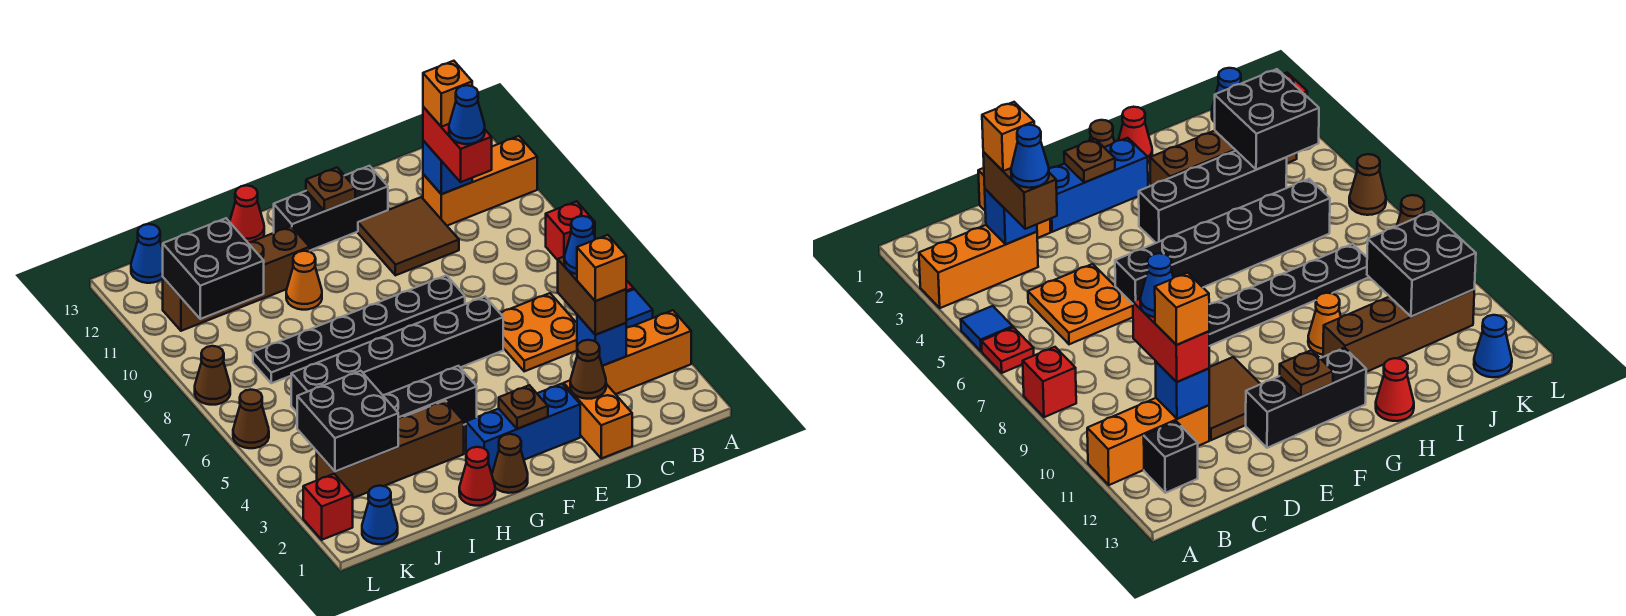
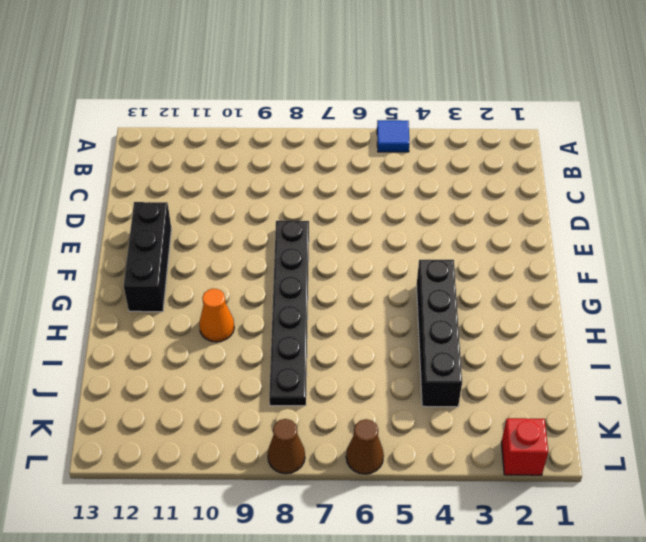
none -> orange 1x3 brick [602,310,691,394]
none -> red 1x1 plate [981,327,1034,373]
none -> red 1x1 brick [546,201,595,260]
none -> orange 1x3 brick [423,136,537,226]

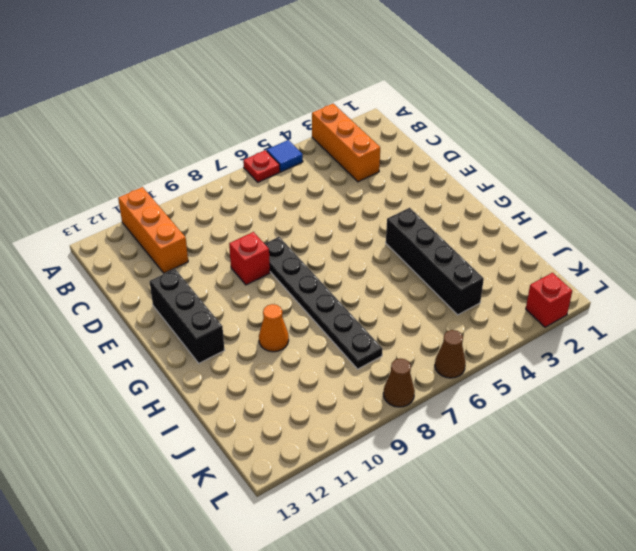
red 1x1 brick [229,232,270,285] -> red 1x1 brick moved to [546,201,595,260]
none -> black 1x1 brick [1144,421,1198,493]
none -> orange 2x2 plate [500,293,577,371]
none -> orange 1x2 brick [564,381,632,458]
none -> brown 2x2 tile [358,197,459,275]

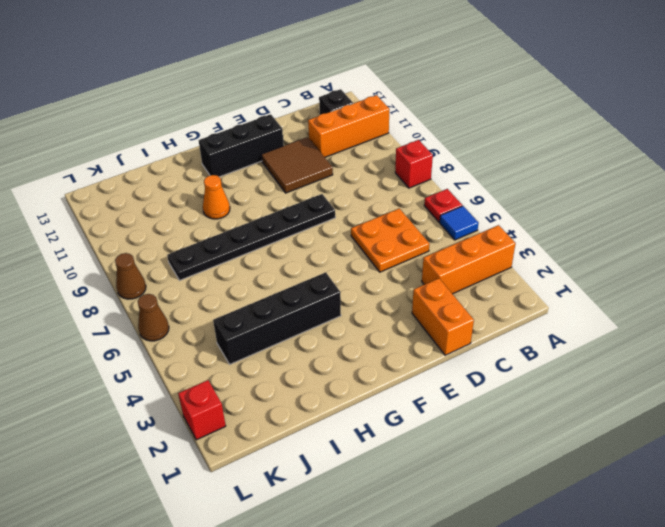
none -> blue 1x3 brick [466,384,580,473]
none -> black 1x6 brick [291,297,503,412]
none -> brown 1x1 cone [492,434,528,493]
none -> red 1x1 cone [459,447,495,506]

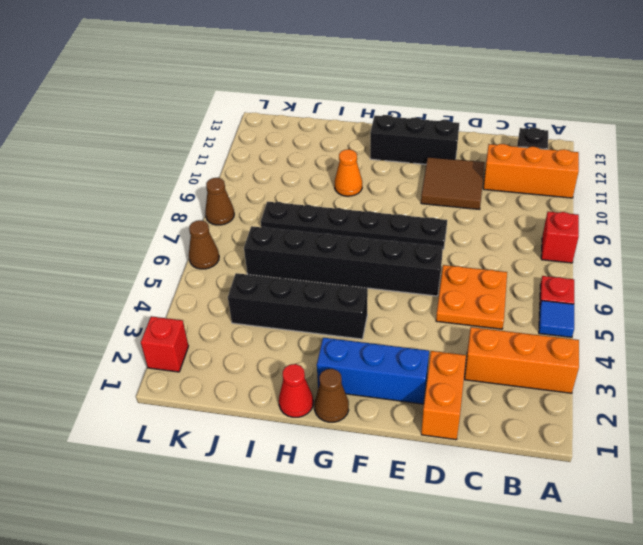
none -> brown 1x4 brick [317,401,464,498]
none -> brown 1x4 brick [163,226,310,331]
none -> red 1x1 cone [230,185,264,243]
none -> blue 1x1 cone [362,486,398,544]

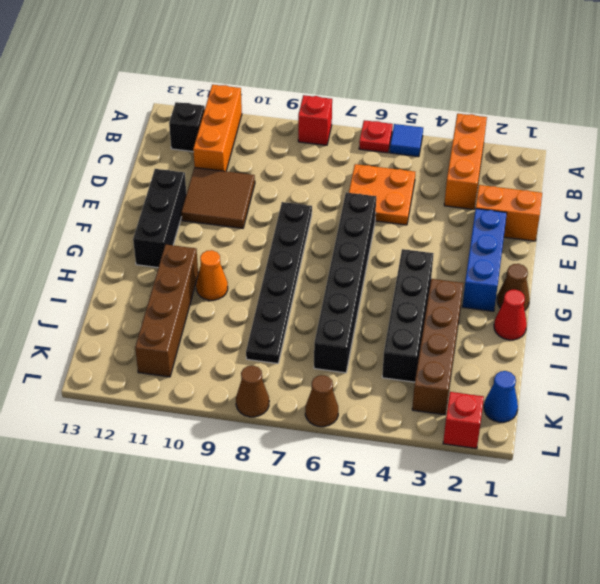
none -> red 1x1 cone [230,185,264,243]
none -> blue 1x1 cone [131,224,163,283]
none -> blue 1x1 brick [577,315,626,366]
none -> blue 1x1 brick [423,140,472,194]

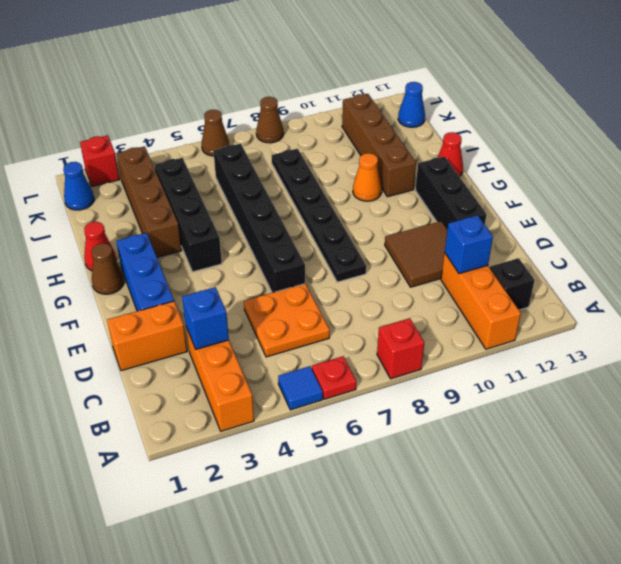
none -> brown 1x1 cone [570,340,606,399]
none -> brown 1x1 plate [499,385,548,429]
none -> brown 1x1 plate [306,168,355,211]
none -> black 2x2 brick [297,371,398,472]

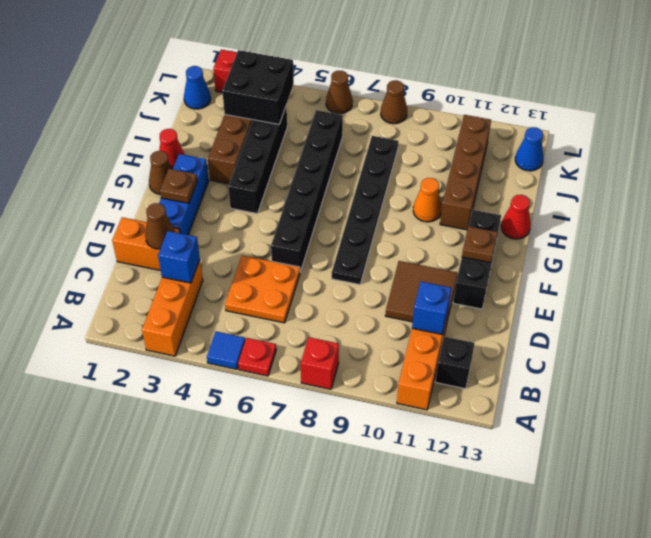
none -> black 2x2 brick [163,218,264,319]
none -> brown 1x2 brick [558,257,626,335]
none -> red 1x2 brick [423,107,492,182]
none -> orange 1x1 brick [577,235,626,301]

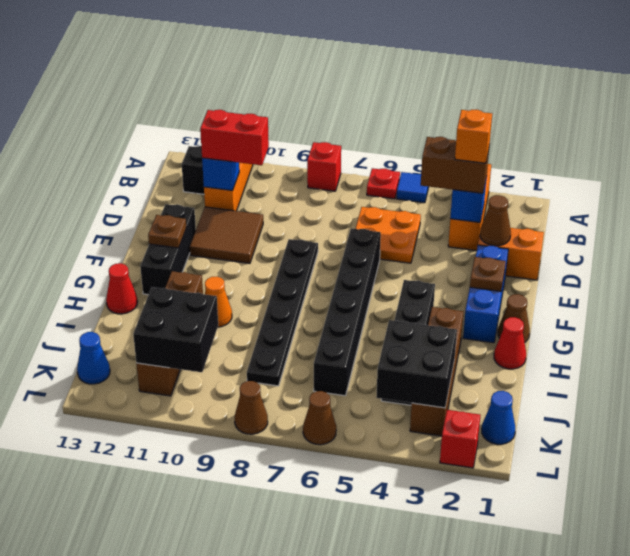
none -> blue 1x1 cone [564,216,595,274]
none -> blue 1x1 cone [449,85,485,144]
none -> orange 1x1 brick [423,61,472,127]

